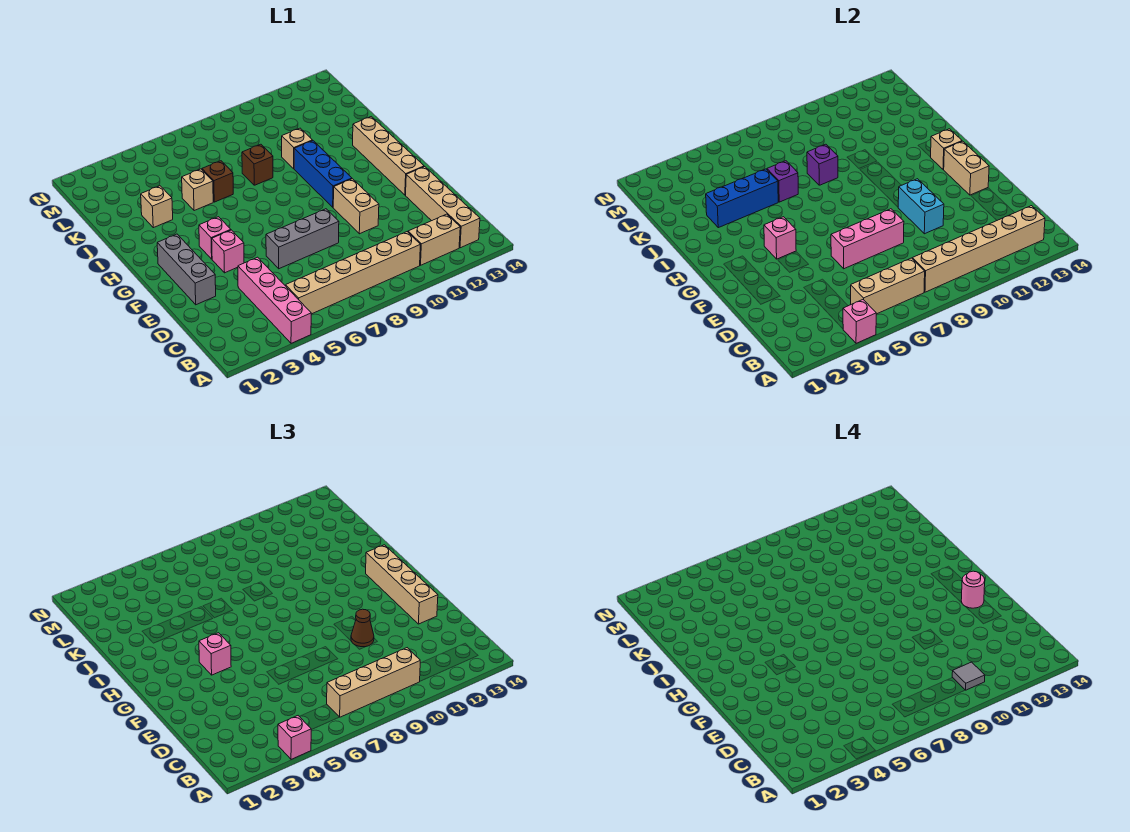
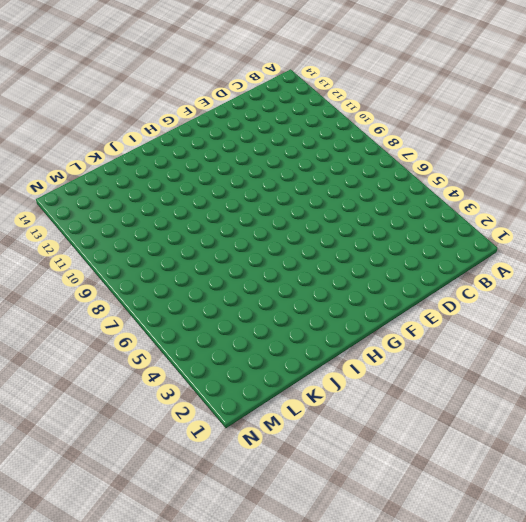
none -> pink 1x4 brick [238,257,311,343]
none -> tan 1x6 brick [286,232,420,314]
none -> tan 1x2 brick [408,214,460,265]
none -> tan 1x4 brick [406,167,480,248]

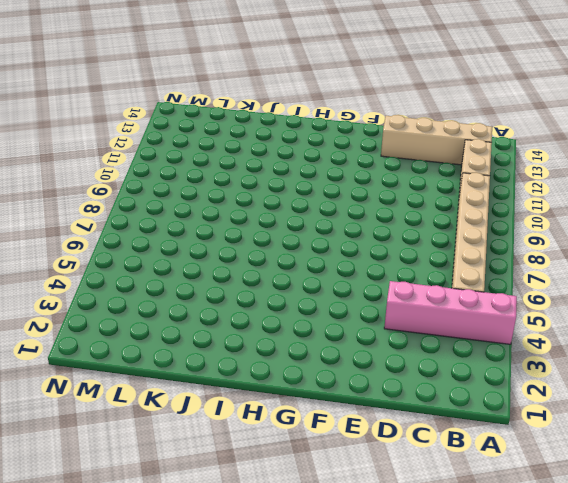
none -> grey 1x3 brick [157,234,216,305]
none -> grey 1x3 brick [266,209,339,269]
none -> tan 1x2 brick [333,179,379,234]
none -> pink 1x1 brick [212,230,244,273]

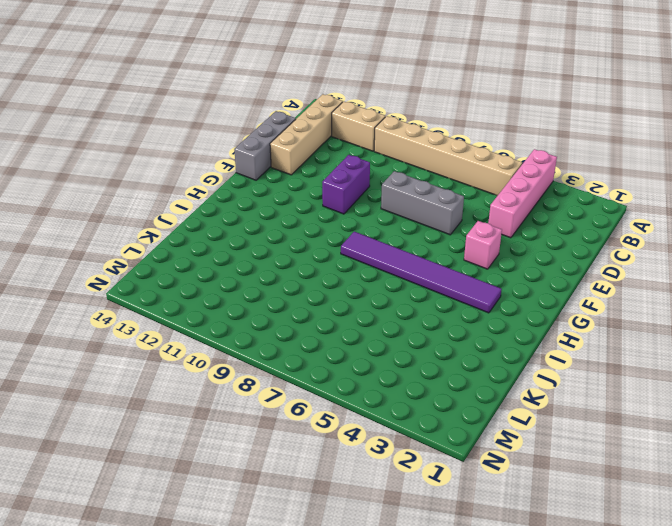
grey 1x3 brick [234,111,296,180] -> grey 1x3 brick moved to [157,234,216,305]
purple 1x2 brick [322,155,370,214] -> tan 1x2 brick [333,179,379,234]
purple 1x6 tile [341,231,502,313] -> none
none -> tan 1x4 brick [353,117,424,195]
none -> pink 1x1 brick [199,217,231,259]
none -> blue 1x3 brick [294,141,352,207]
none -> tan 1x1 brick [141,186,173,228]

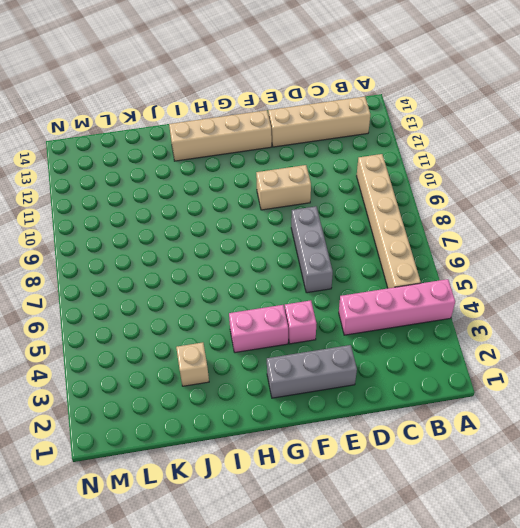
pink 1x2 brick [229,305,288,353] -> pink 1x1 brick [199,217,231,259]
none -> tan 1x2 brick [408,214,460,265]
none -> blue 1x3 brick [294,141,352,207]
none -> tan 1x1 brick [182,169,213,211]
none -> brown 1x1 brick [202,161,233,202]

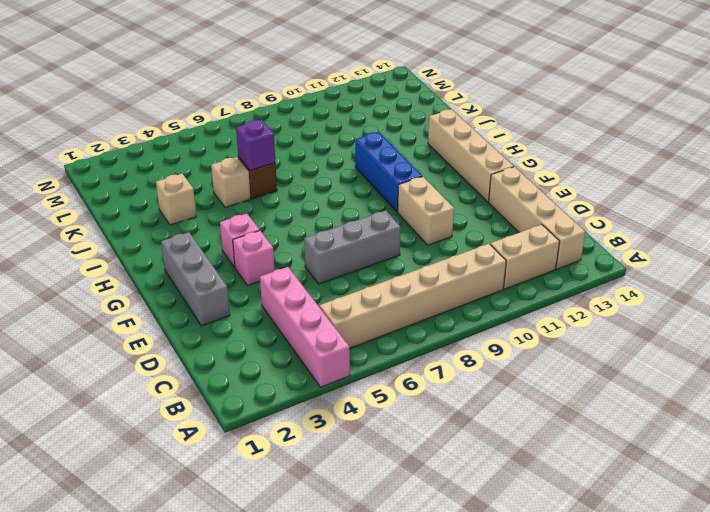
none -> brown 1x1 brick [242,144,273,185]
none -> tan 1x1 brick [282,128,313,169]
none -> pink 1x1 brick [843,300,876,343]
none -> tan 1x3 brick [851,258,925,314]

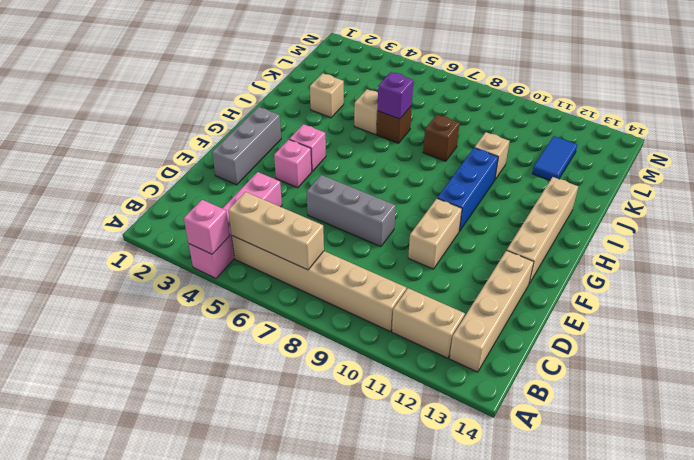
blue 1x2 tile [532,136,577,180] -> none
none -> tan 1x6 brick [912,206,1045,292]
none -> pink 1x3 brick [831,209,904,269]
none -> cyan 1x2 brick [898,179,944,234]
none -> tan 1x2 brick [943,141,989,195]

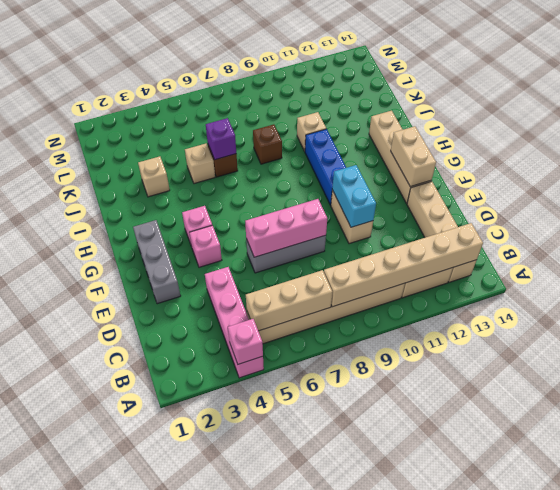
none -> pink 1x1 brick [764,217,796,259]
none -> tan 1x1 brick [931,129,962,169]
none -> blue 1x3 brick [706,169,778,228]
none -> purple 1x1 brick [807,144,838,185]

